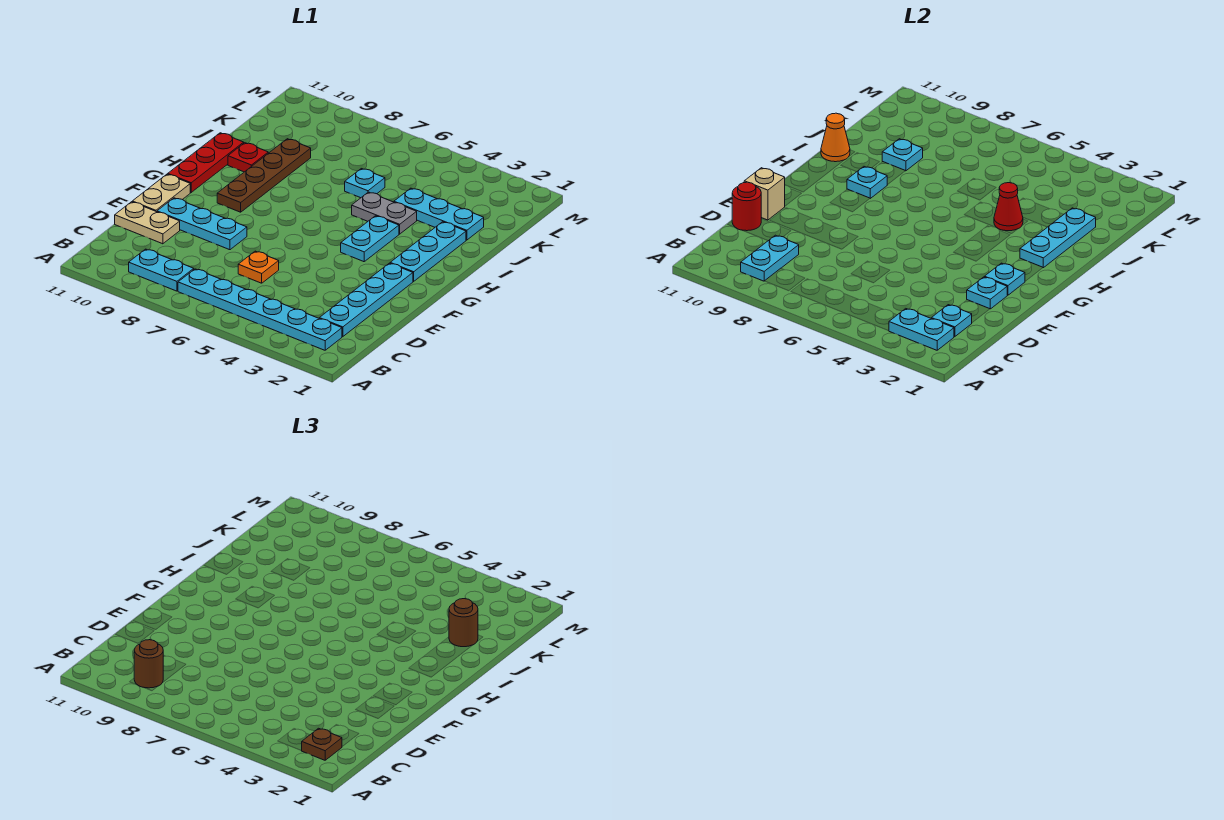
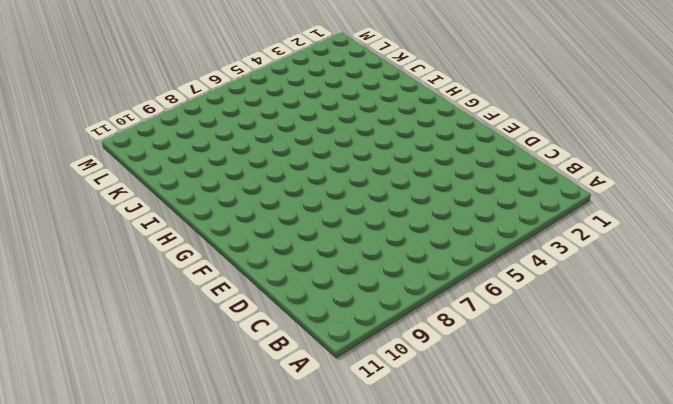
none -> cyan 1x6 plate [178,269,342,350]
none -> cyan 1x2 plate [129,249,194,291]
none -> cyan 1x4 plate [319,263,413,337]
none -> orange 1x1 plate [238,251,279,283]

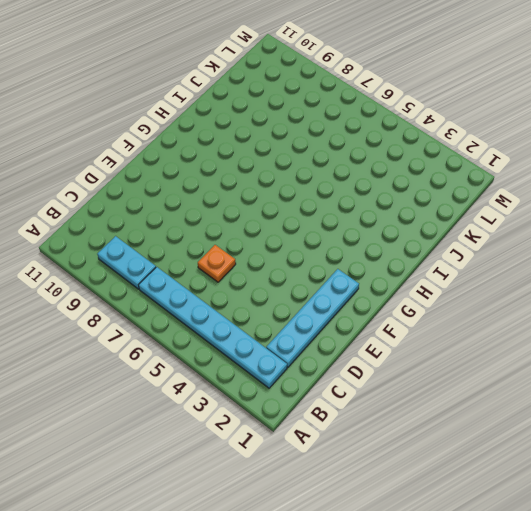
none -> tan 1x2 plate [115,202,180,244]
none -> cyan 1x3 plate [157,198,247,250]
none -> tan 1x2 plate [132,174,190,212]
none -> cyan 1x3 plate [390,222,466,281]

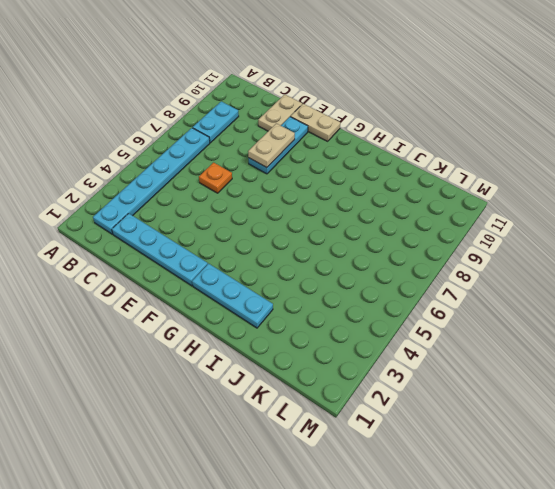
tan 1x2 plate [248,123,295,168] -> none
none -> cyan 1x2 plate [341,216,399,262]
none -> brown 1x4 plate [217,139,311,212]
none -> red 1x3 plate [168,133,244,192]
none -> grey 1x2 plate [352,192,417,234]

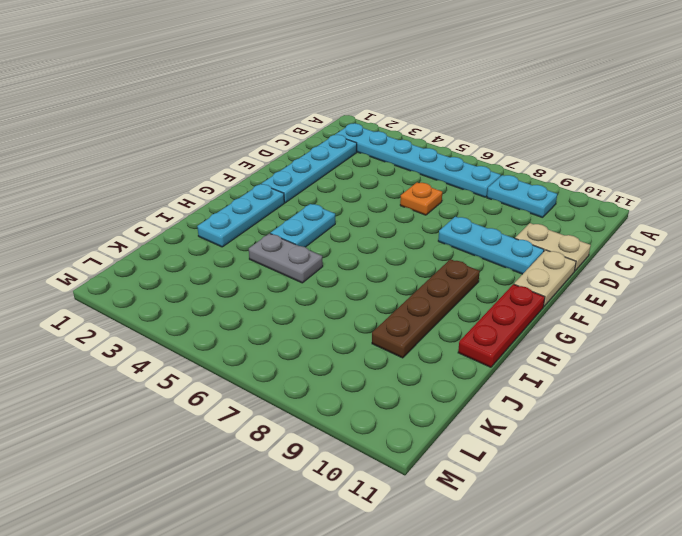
none -> red 1x1 plate [228,143,268,172]
none -> cyan 1x3 plate [394,188,484,240]
none -> cyan 1x1 plate [345,169,385,198]
none -> cyan 1x2 plate [889,309,954,350]

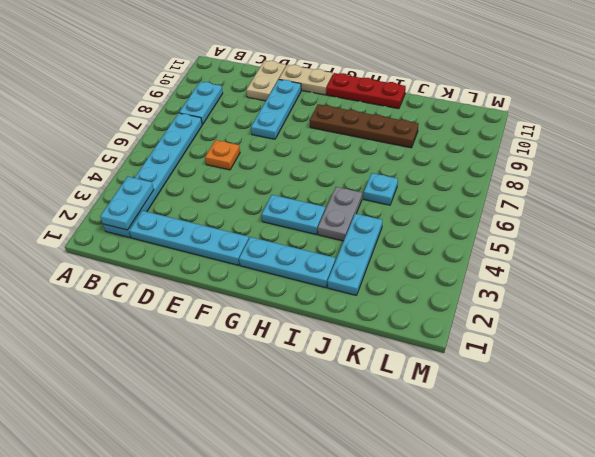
none -> red 1x1 plate [228,143,268,172]
none -> cyan 1x2 plate [741,235,799,281]
none -> cyan 1x1 plate [931,305,972,337]
none -> red 1x1 round brick [732,182,761,231]

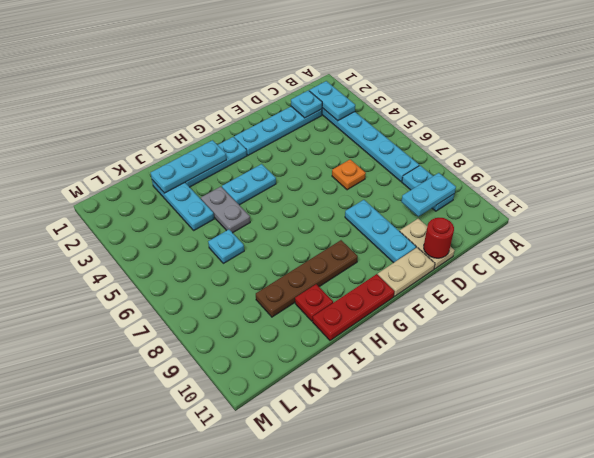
none -> cyan 1x1 plate [967,277,1007,309]
none -> tan 1x1 brick [744,168,785,220]
none -> cyan 1x1 plate [985,263,1025,295]
none -> cyan 1x1 plate [847,167,887,198]

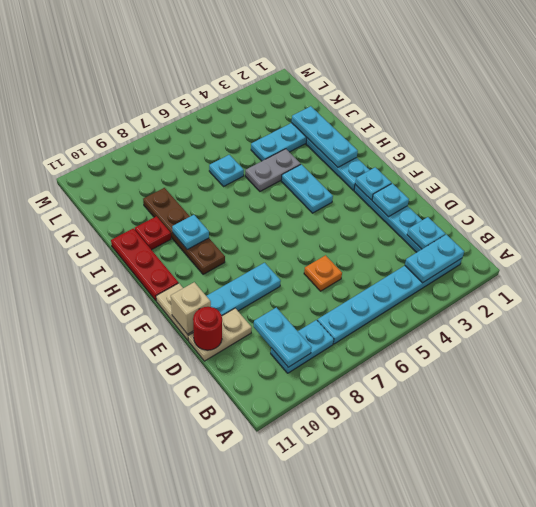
none -> red 1x1 cone [994,183,1023,231]
none -> orange 1x1 cone [821,113,850,162]
none -> cyan 1x1 plate [882,139,923,171]
none -> brown 1x1 plate [302,728,342,760]

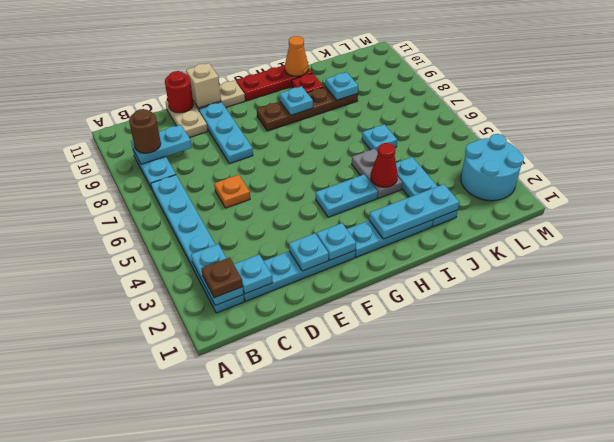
cyan 2x2 round brick [461,134,524,201] -> none
none -> brown 1x1 round brick [449,599,478,647]

